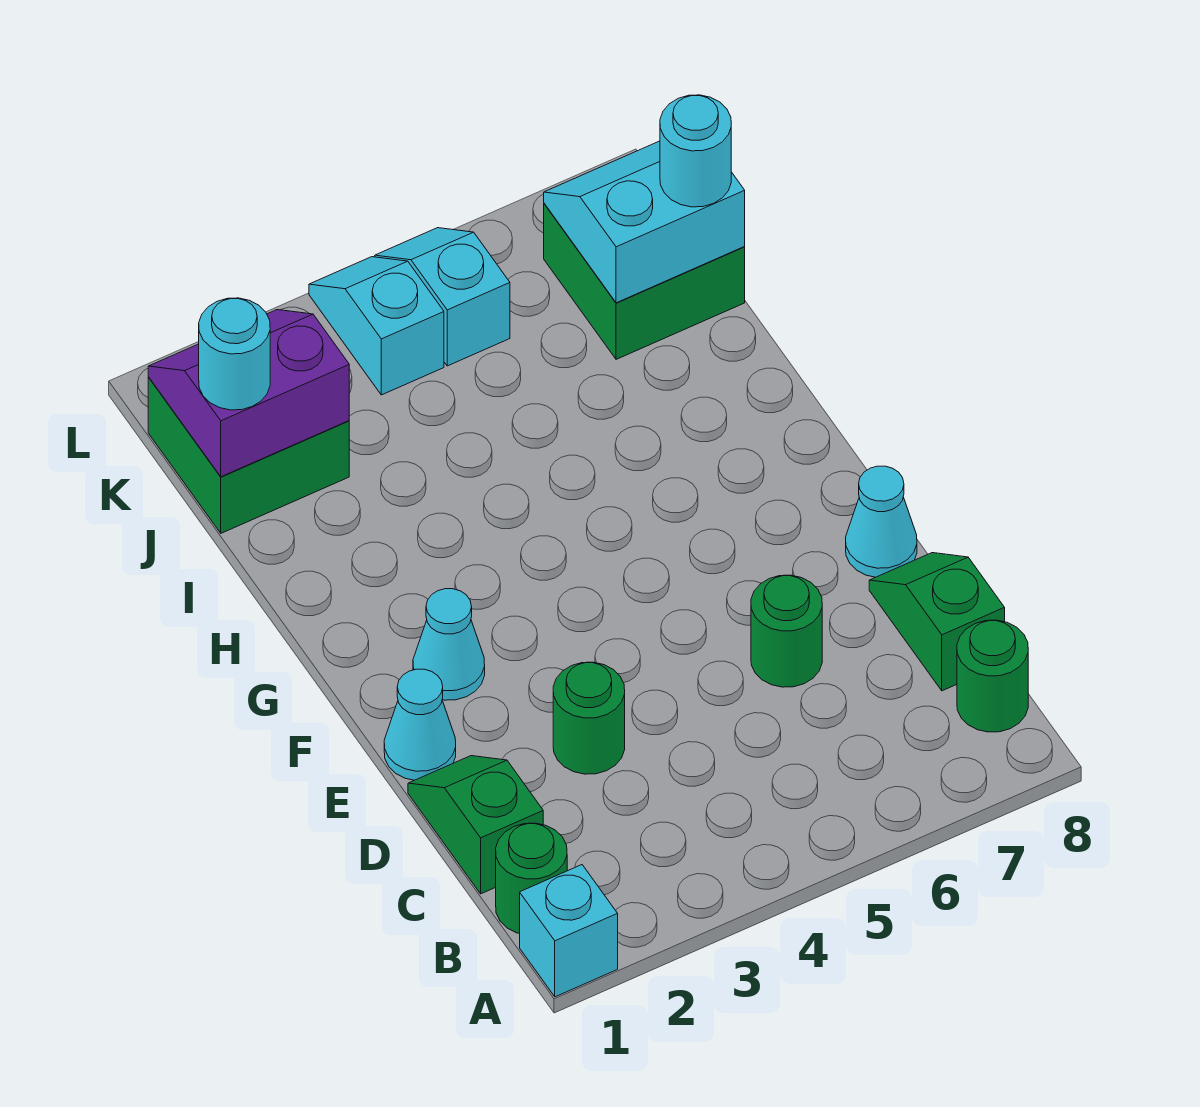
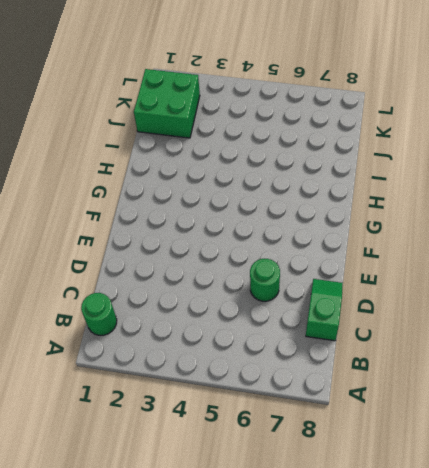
none -> cyan 1x1 brick [520,865,618,997]
none -> green 1x1 round brick [957,620,1028,732]
none -> green 1x2 slope [408,756,543,894]

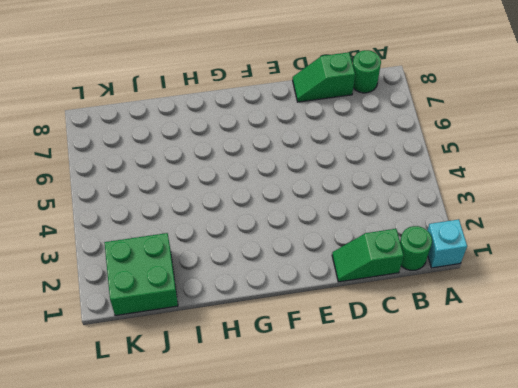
none -> green 1x1 round brick [553,662,625,774]
none -> green 1x1 round brick [751,575,822,687]
none -> cyan 1x1 cone [384,669,456,780]

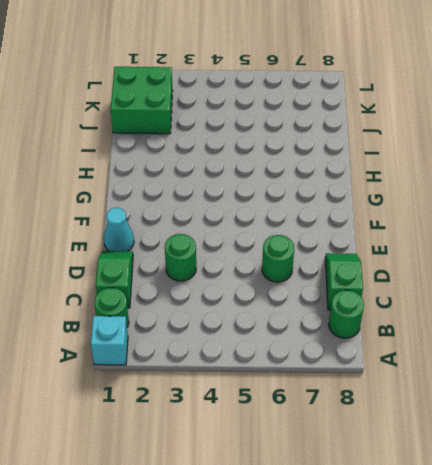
none -> cyan 1x1 cone [846,466,917,577]
none -> cyan 1x1 cone [413,589,485,700]
none -> green 2x2 brick [544,204,745,359]

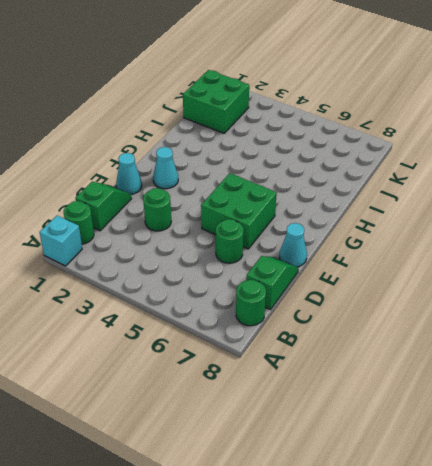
green 2x2 brick [201,173,277,249] -> green 2x2 brick moved to [544,204,745,359]
none -> cyan 1x2 slope [309,257,444,395]
none -> cyan 1x2 slope [375,228,510,366]
none -> purple 2x2 slope [148,310,349,477]

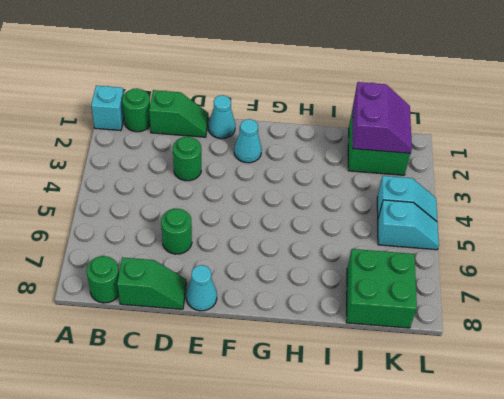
none -> cyan 2x2 slope [544,141,745,303]
none -> cyan 1x1 round brick [199,298,270,410]
none -> cyan 1x1 round brick [660,95,731,207]

